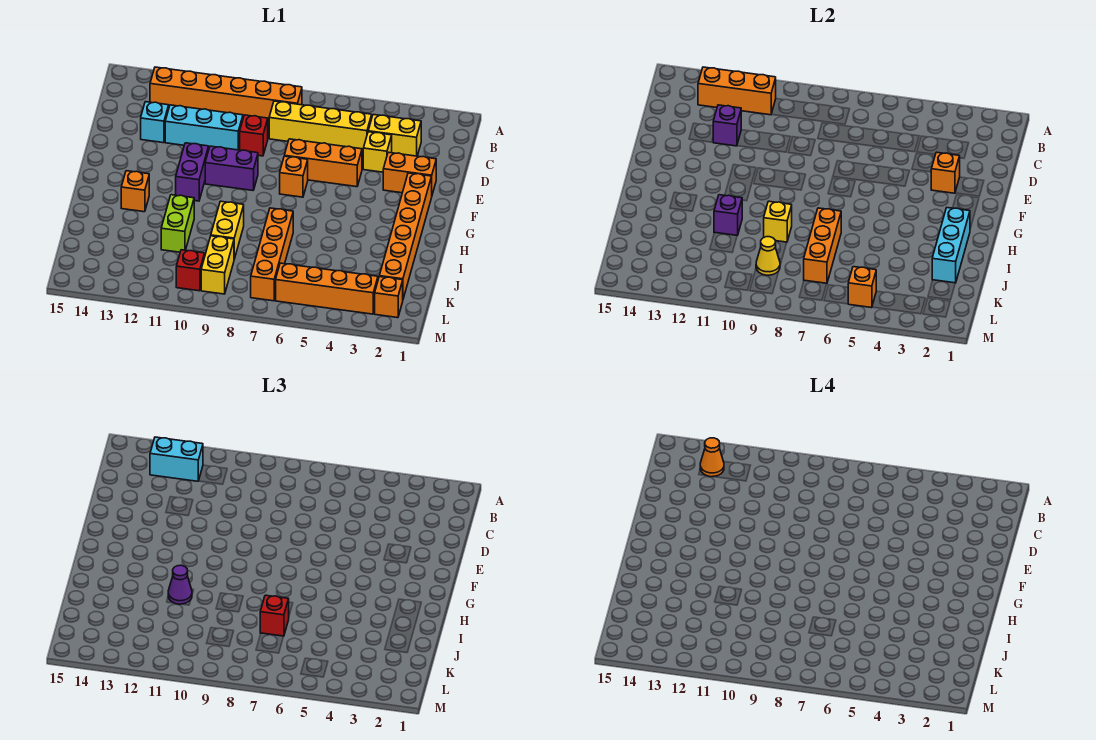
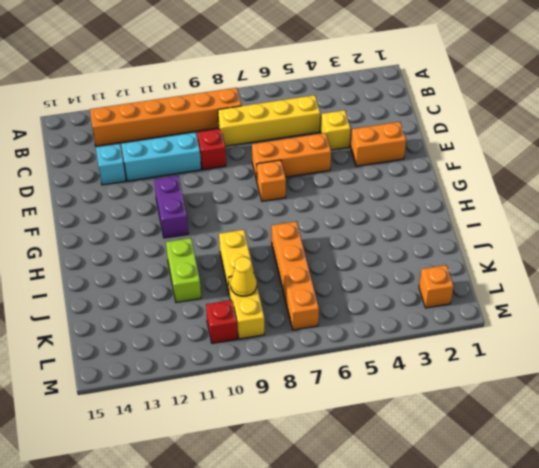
none -> yellow 1x2 brick [368,115,421,156]
none -> orange 1x6 brick [379,173,432,299]
none -> purple 1x2 brick [205,146,258,190]
none -> orange 1x1 brick [121,171,149,212]

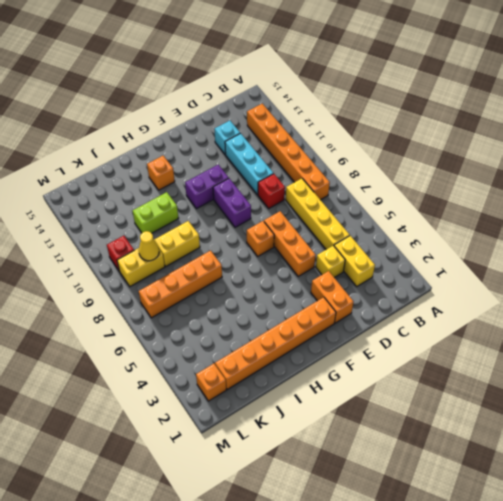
none -> orange 1x4 brick [276,263,378,314]
none -> orange 1x3 brick [698,67,776,115]
none -> purple 1x1 brick [713,105,741,146]
none -> orange 1x1 brick [931,152,960,193]

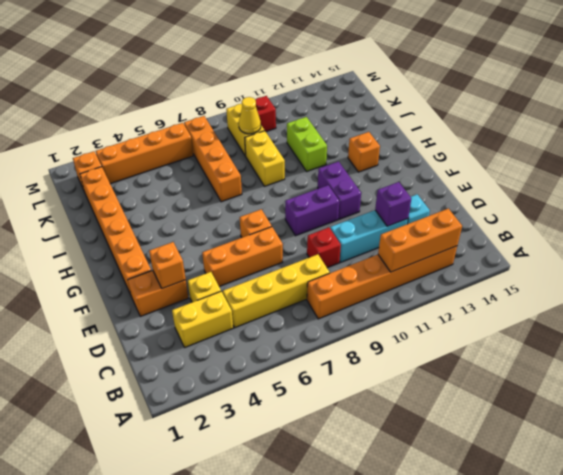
none -> cyan 1x3 brick [932,208,970,283]
none -> orange 1x3 brick [804,208,841,283]
none -> yellow 1x1 brick [764,201,792,242]
none -> purple 1x1 brick [714,195,742,235]

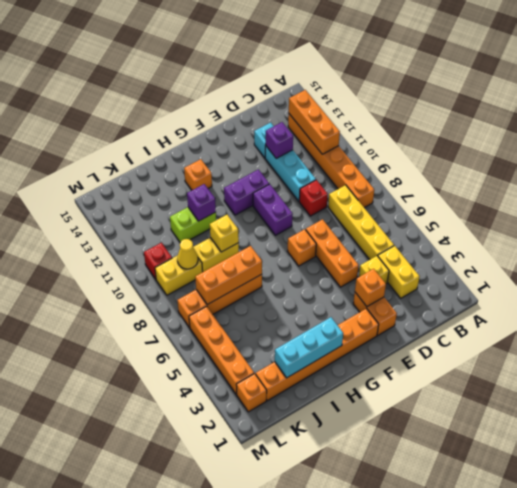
none -> orange 1x1 brick [848,267,876,308]
none -> cyan 1x2 brick [150,437,203,481]
none -> purple 1x1 cone [168,565,192,604]
none -> red 1x1 brick [260,595,289,636]

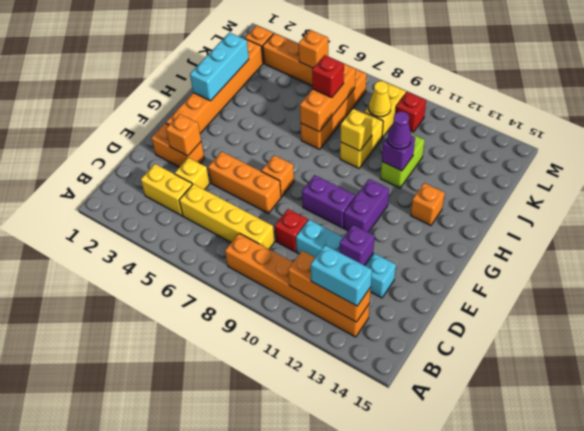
none -> orange 1x1 cone [700,438,724,477]

